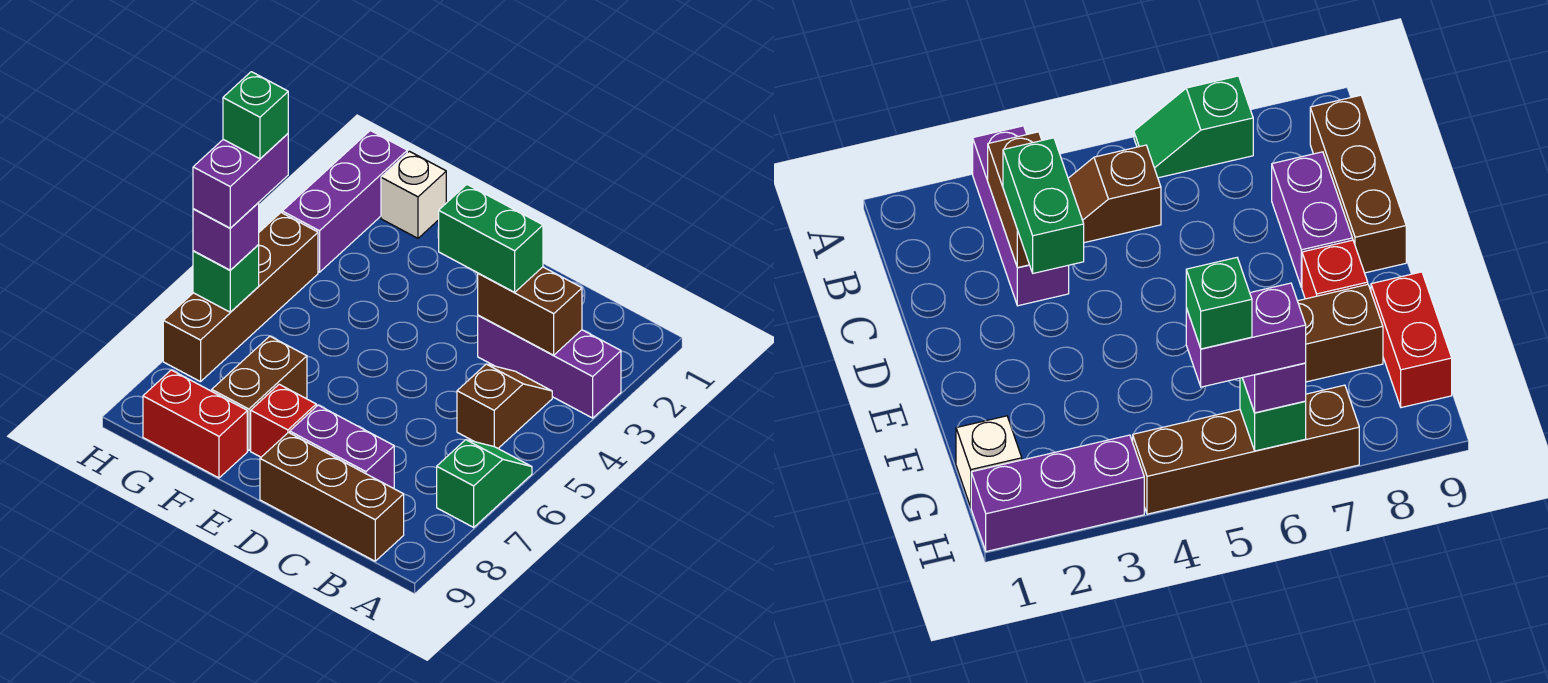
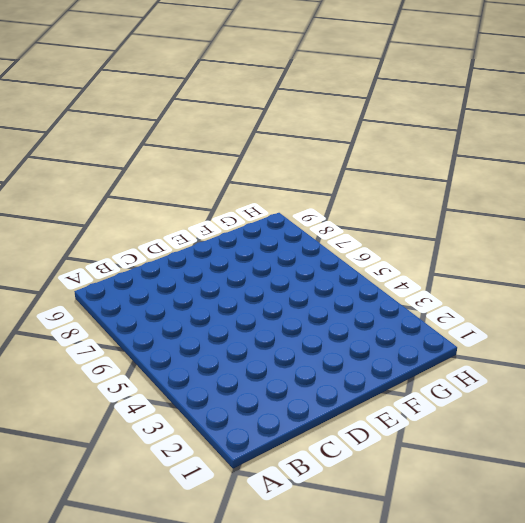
none -> purple 1x3 brick [478,315,621,418]
none -> green 1x2 slope [437,440,532,527]
none -> brown 1x2 slope [457,364,552,448]

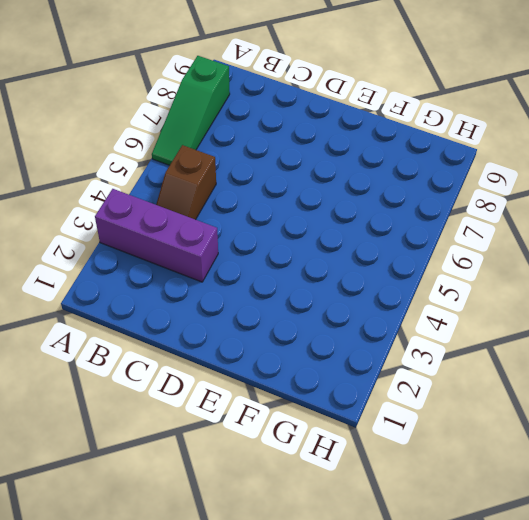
green 1x3 slope [152,56,230,165] -> green 1x2 slope [437,440,532,527]
none -> brown 1x3 brick [260,433,404,561]
none -> purple 1x2 brick [290,405,394,488]
none -> red 1x1 brick [251,384,316,457]

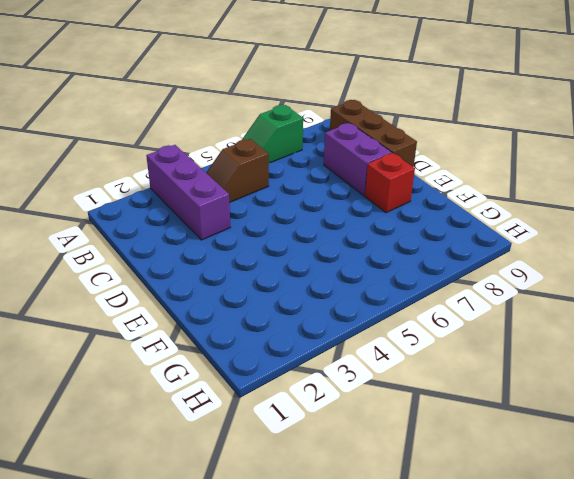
none -> brown 1x2 brick [212,336,307,451]
none -> red 1x2 brick [143,370,247,478]
none -> white 1x1 brick [381,151,446,238]

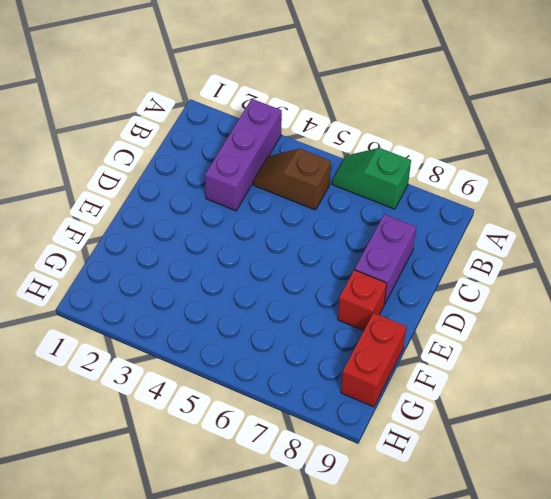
none -> brown 1x3 brick [260,433,404,561]
none -> brown 1x2 brick [212,336,307,451]
none -> white 1x1 brick [381,151,446,238]

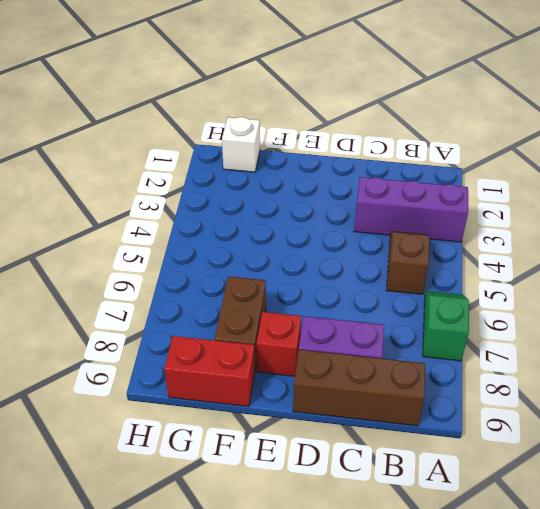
none -> purple 1x3 brick [282,130,407,272]
none -> brown 1x4 brick [163,213,318,382]
none -> brown 1x2 brick [478,267,582,355]

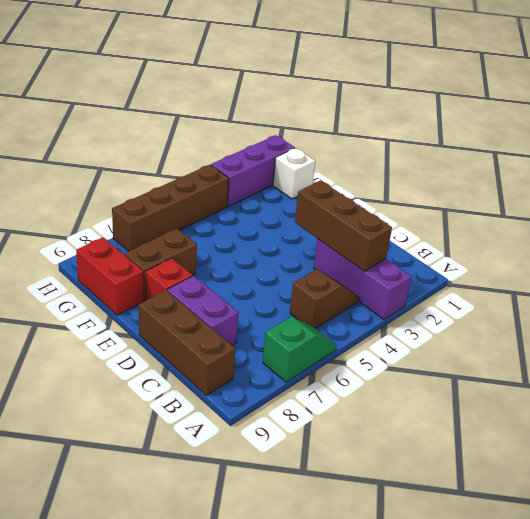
brown 1x3 brick [295,180,392,271] -> brown 1x2 brick [478,267,582,355]
none -> green 1x1 brick [193,245,259,312]
none -> green 1x2 brick [439,185,543,292]
none -> purple 1x1 brick [193,203,259,270]

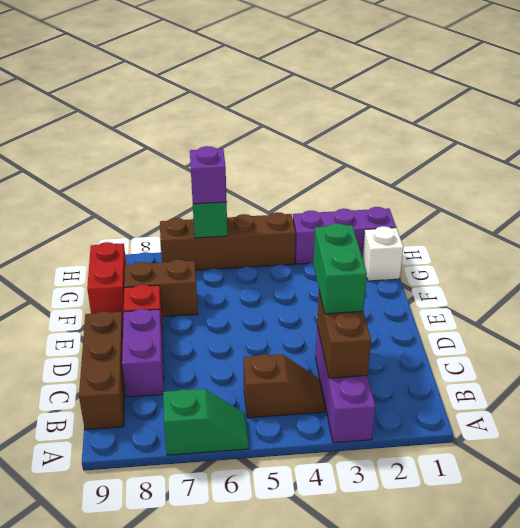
none -> purple 1x2 brick [193,134,288,228]
none -> green 1x1 brick [223,72,288,159]

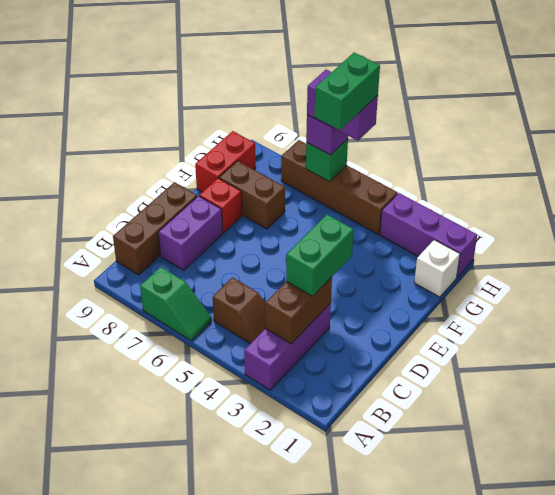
green 1x2 brick [314,53,380,130] -> green 1x1 brick [223,72,288,159]

